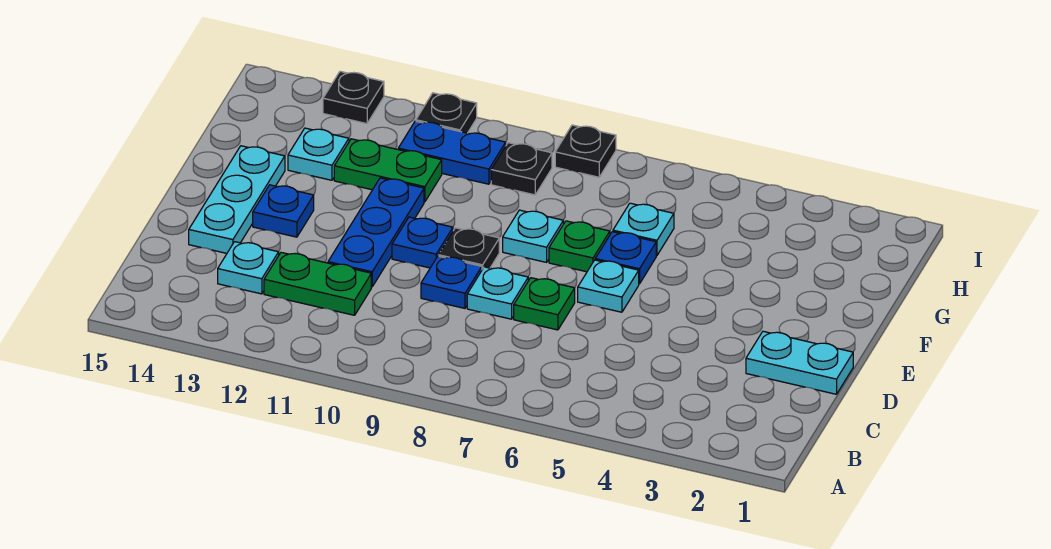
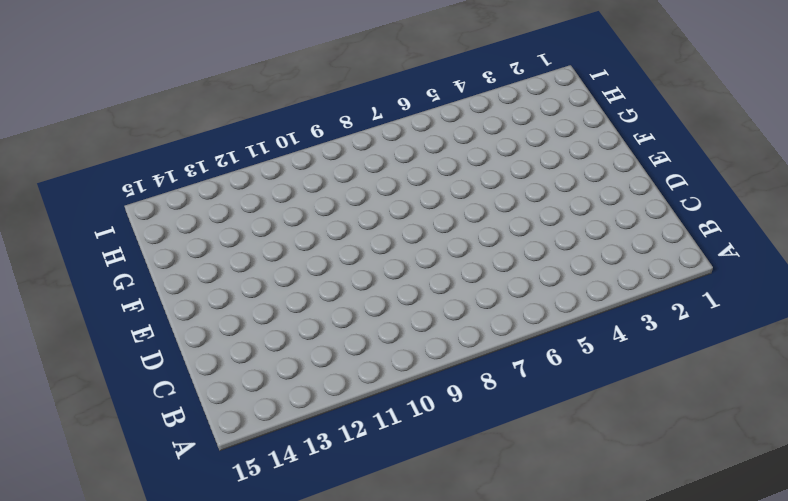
none -> green 1x2 plate [264,252,371,315]
none -> cyan 1x1 plate [218,242,279,294]
none -> cyan 1x2 plate [746,331,853,394]

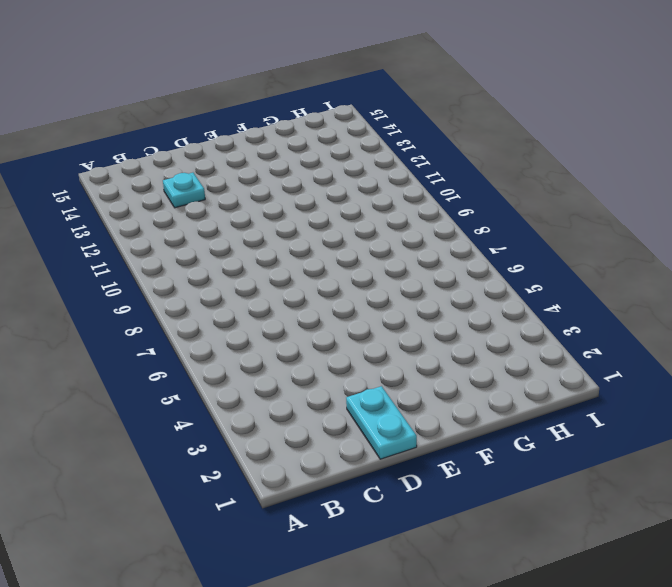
none -> green 1x2 plate [264,252,371,315]
none -> green 1x1 plate [514,278,575,330]
none -> cyan 1x1 plate [467,267,528,319]

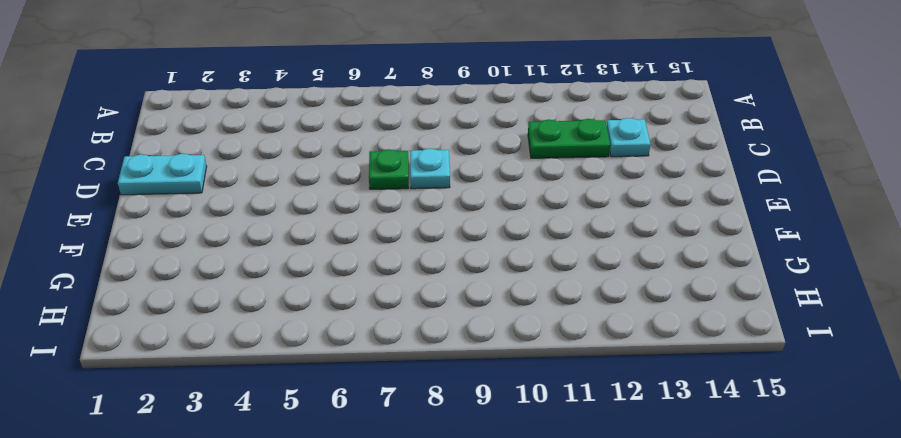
none -> blue 1x1 plate [421,256,482,308]
none -> blue 1x3 plate [328,178,424,287]
none -> cyan 1x3 plate [189,146,285,253]

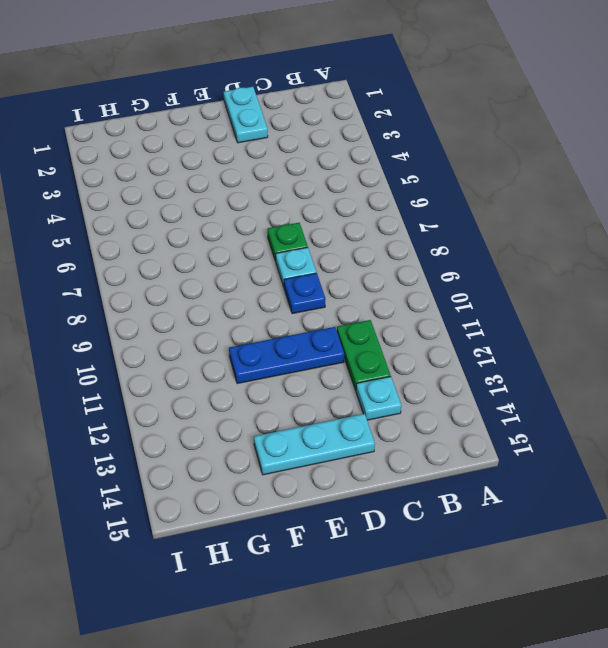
none -> cyan 1x1 plate [578,260,639,312]
none -> black 1x1 plate [439,228,499,269]
none -> blue 1x1 plate [392,217,453,268]

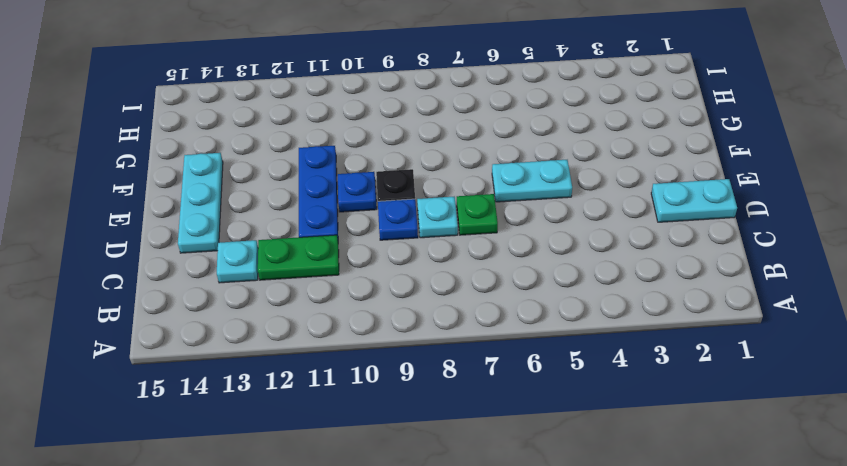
cyan 1x2 plate [492,160,572,202] -> cyan 1x1 plate [578,260,639,312]
none -> blue 1x1 plate [253,185,314,237]
none -> blue 1x1 plate [595,232,656,284]
none -> green 1x1 plate [549,221,610,272]

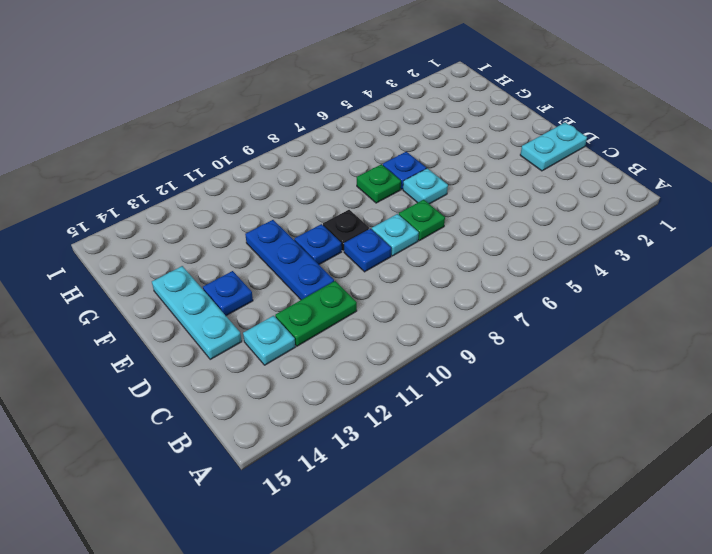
none -> cyan 1x1 plate [503,210,563,262]
none -> cyan 1x1 plate [613,203,674,256]
none -> green 1x2 plate [334,139,442,202]

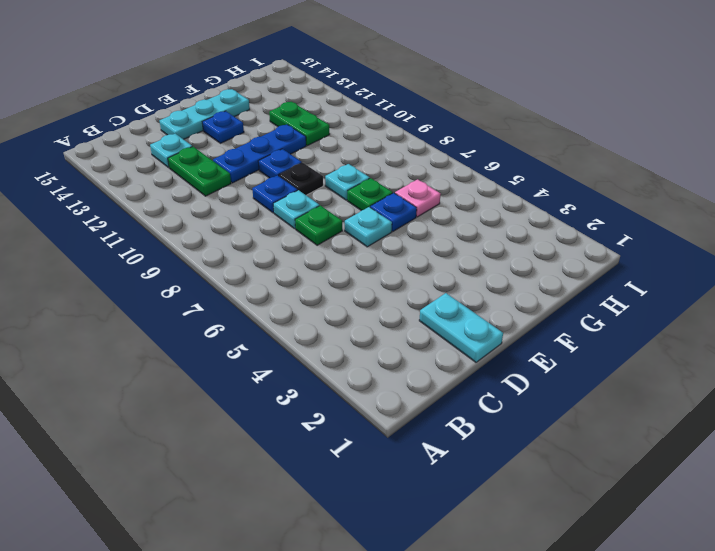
pink 1x1 plate [395,179,440,217] -> cyan 1x1 plate [613,203,674,256]
none -> cyan 1x1 plate [288,128,349,180]
none -> black 1x1 plate [491,143,552,195]
none -> blue 1x2 plate [398,121,506,184]

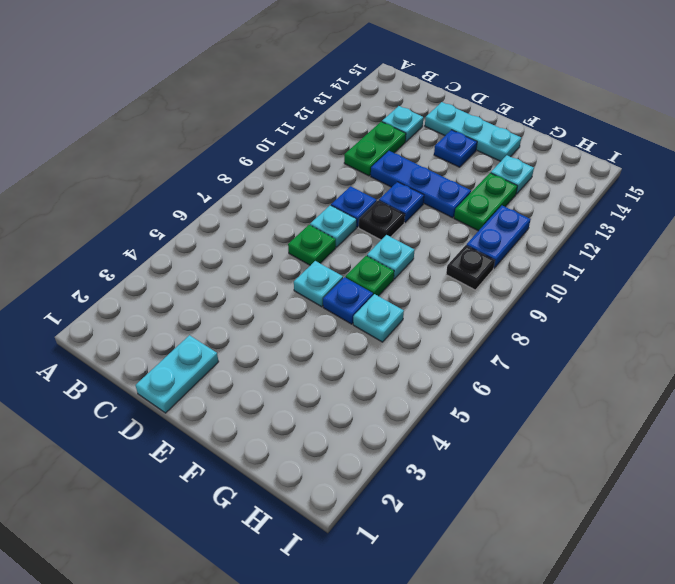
none -> black 1x1 plate [555,125,616,177]
none -> black 1x1 plate [416,93,477,133]
none -> black 1x1 plate [323,71,384,124]

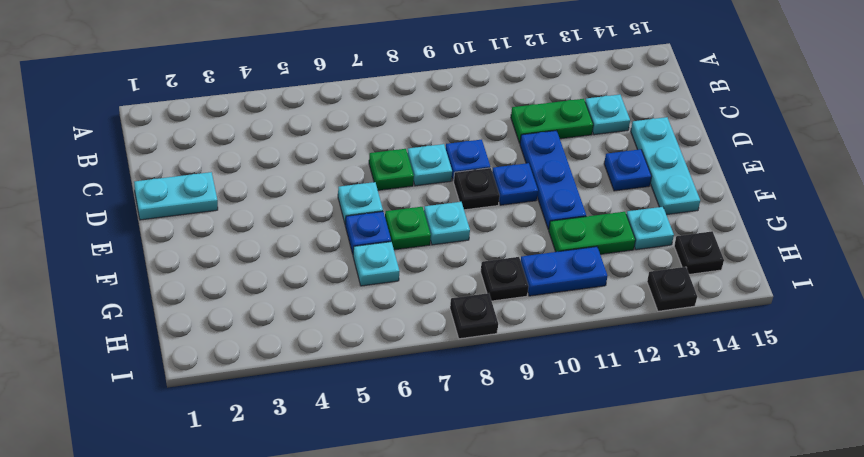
black 1x1 plate [674,231,724,274] -> black 1x1 plate moved to [416,93,477,133]

